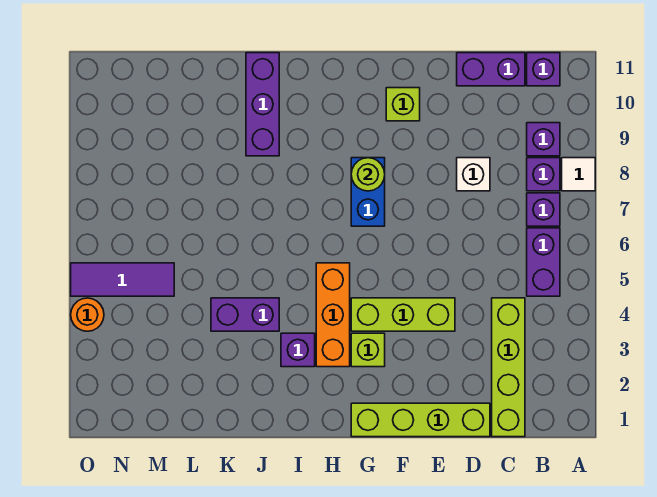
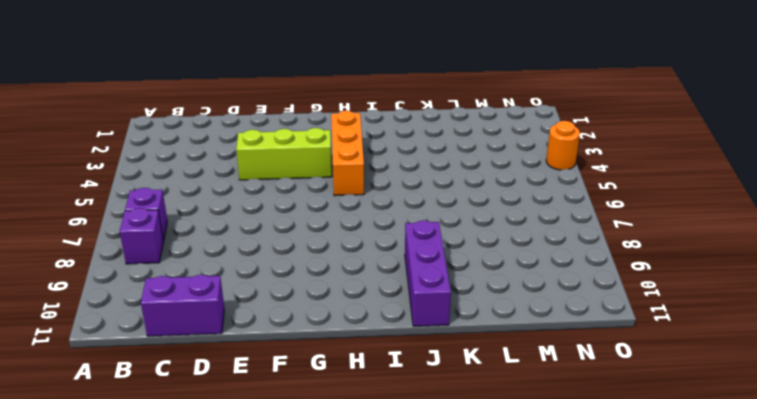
none -> white 1x1 tile [562,158,595,191]
none -> purple 1x2 brick [527,228,560,296]
none -> purple 1x1 brick [527,123,560,156]

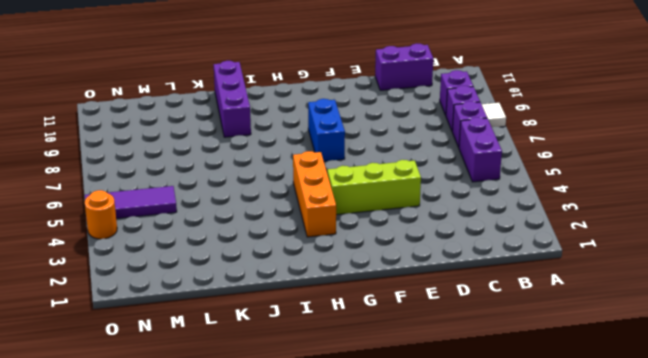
none -> purple 1x1 brick [527,53,560,86]
none -> lime 1x4 brick [492,298,525,437]
none -> lime 1x4 brick [351,403,490,437]

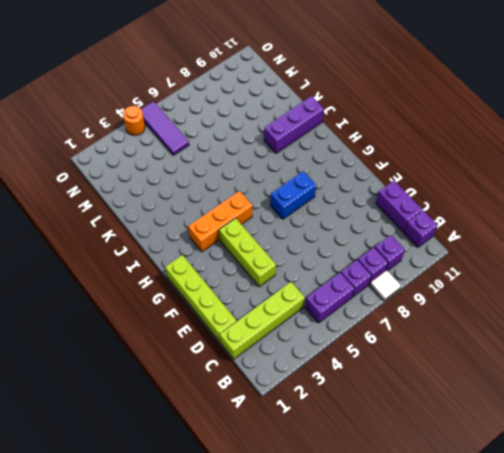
none -> white 1x1 brick [457,158,490,191]
none -> lime 1x1 brick [386,88,420,121]
none -> lime 1x1 brick [351,333,385,367]

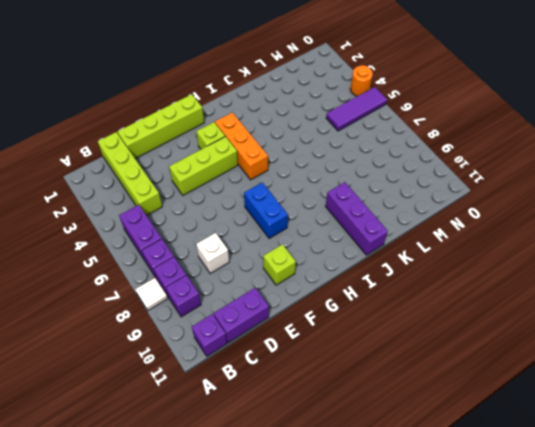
none -> purple 1x1 brick [281,333,315,367]
none -> purple 1x2 brick [211,298,279,331]
none -> lime 1x1 round brick [351,158,385,191]

